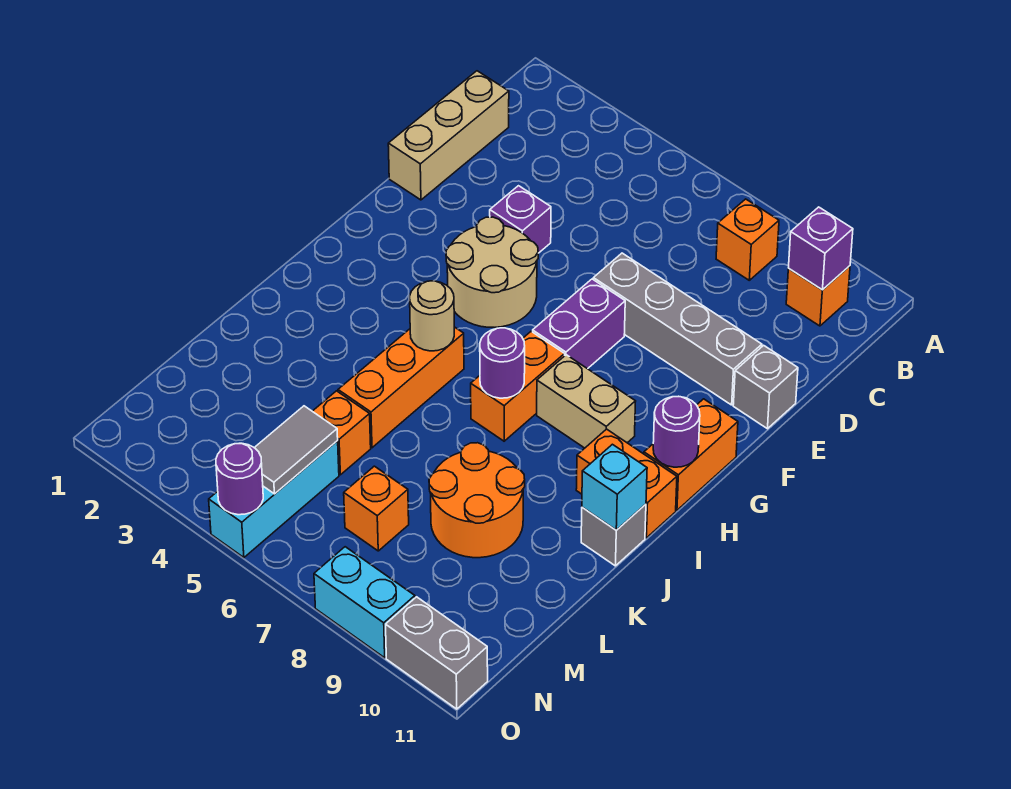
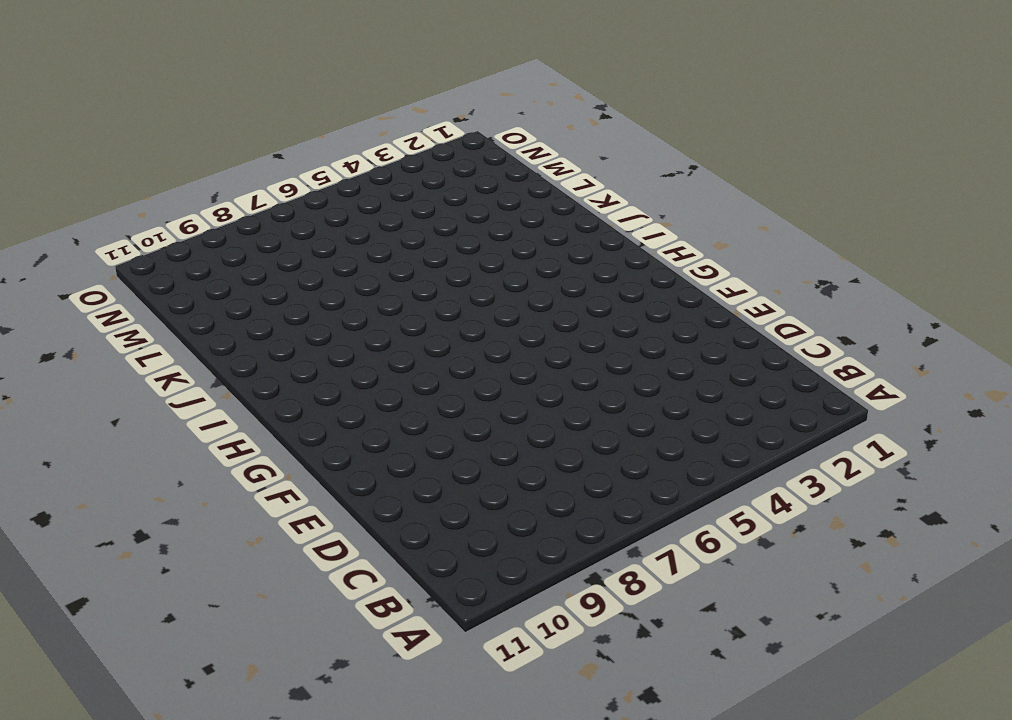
none -> orange 1x1 brick [716,199,779,280]
none -> orange 1x1 brick [786,266,850,326]
none -> tan 1x3 brick [388,71,509,200]

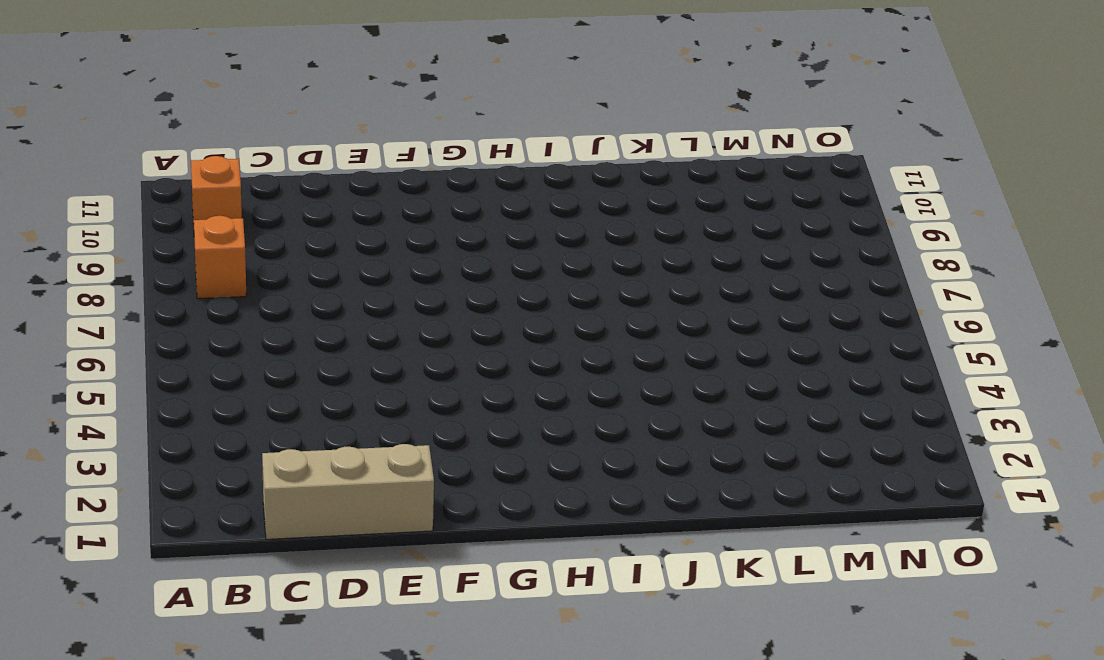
none -> purple 1x1 brick [490,186,551,253]
none -> grey 1x4 brick [593,253,762,405]
none -> grey 1x1 brick [733,345,798,429]

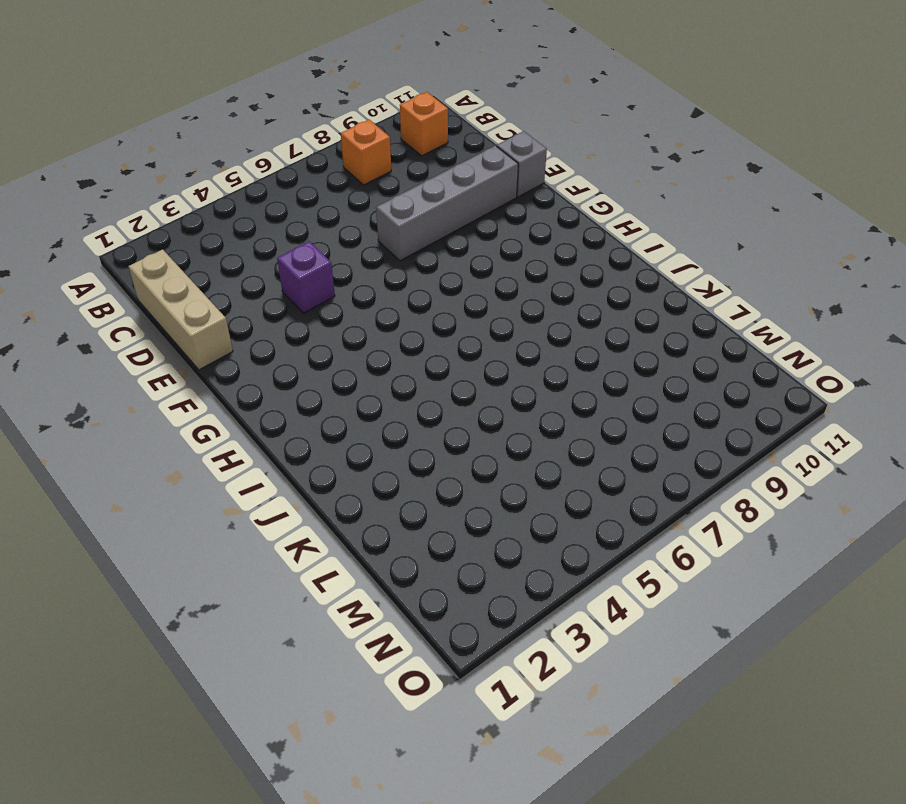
none -> tan 2x2 round brick [446,217,538,327]
none -> purple 1x2 brick [533,279,625,369]
none -> orange 1x2 brick [644,399,738,510]

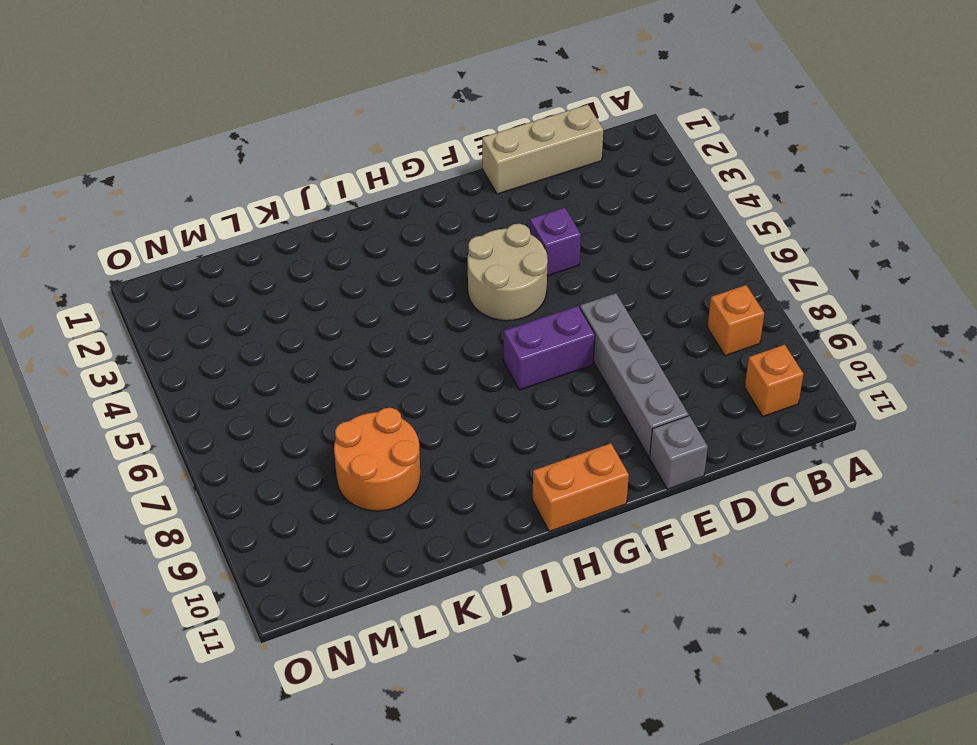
none -> orange 1x2 brick [471,331,565,441]
none -> tan 1x2 brick [537,355,636,448]
none -> orange 1x3 brick [338,327,464,448]

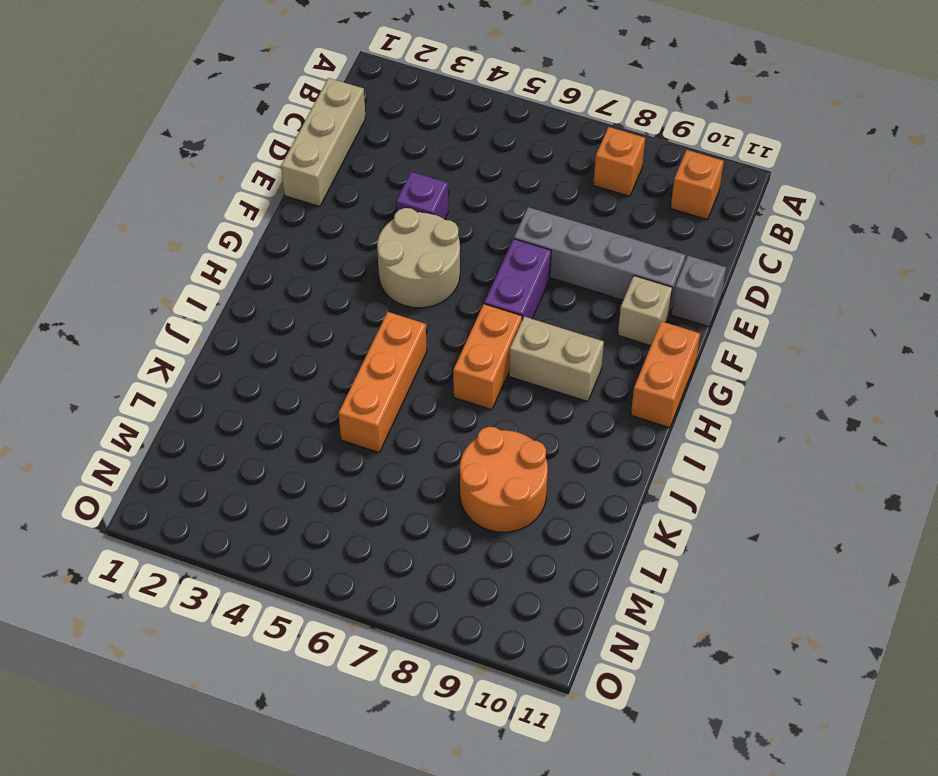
tan 1x1 brick [618,276,672,346] -> none
none -> orange 1x2 brick [576,429,677,538]
none -> grey 1x1 brick [581,504,646,566]
none -> orange 1x1 brick [312,391,371,475]

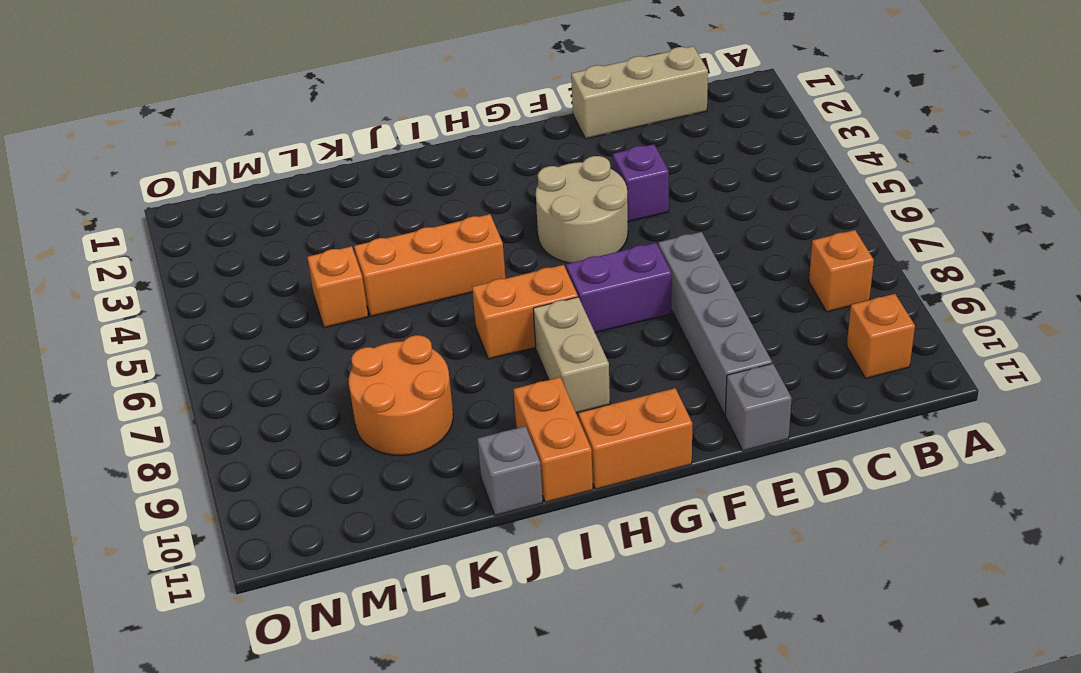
none -> cyan 1x3 brick [209,441,339,558]
none -> orange 1x1 brick [344,466,409,551]
none -> cyan 1x2 brick [314,547,415,658]

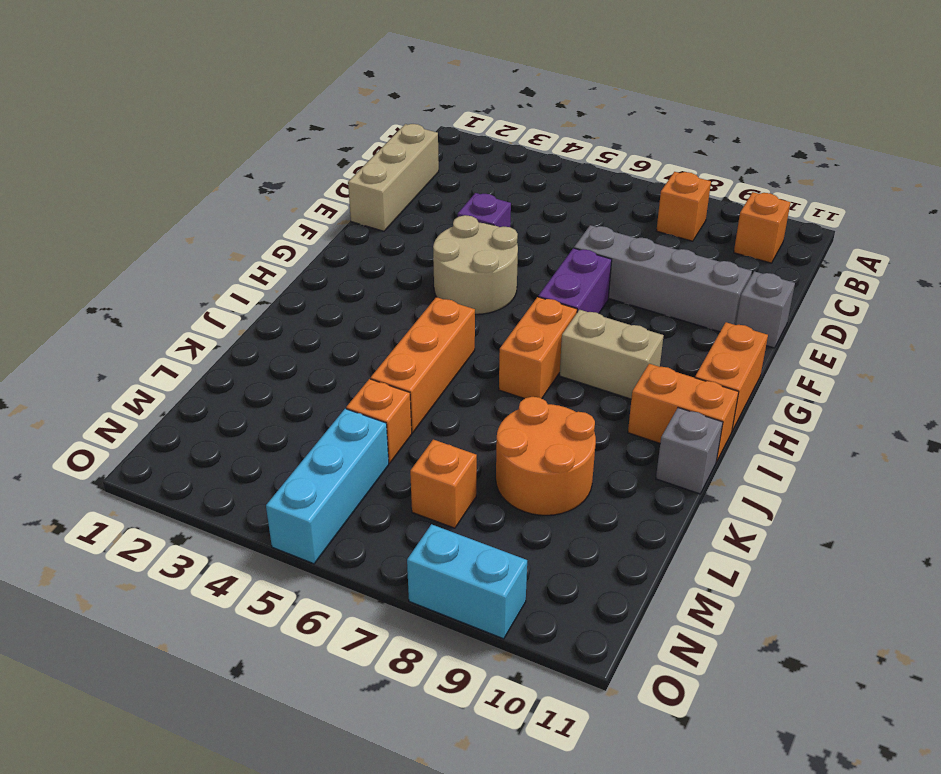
none -> grey 1x2 brick [386,597,488,709]
none -> purple 1x1 brick [789,207,853,290]
none -> purple 1x1 round brick [653,396,700,467]

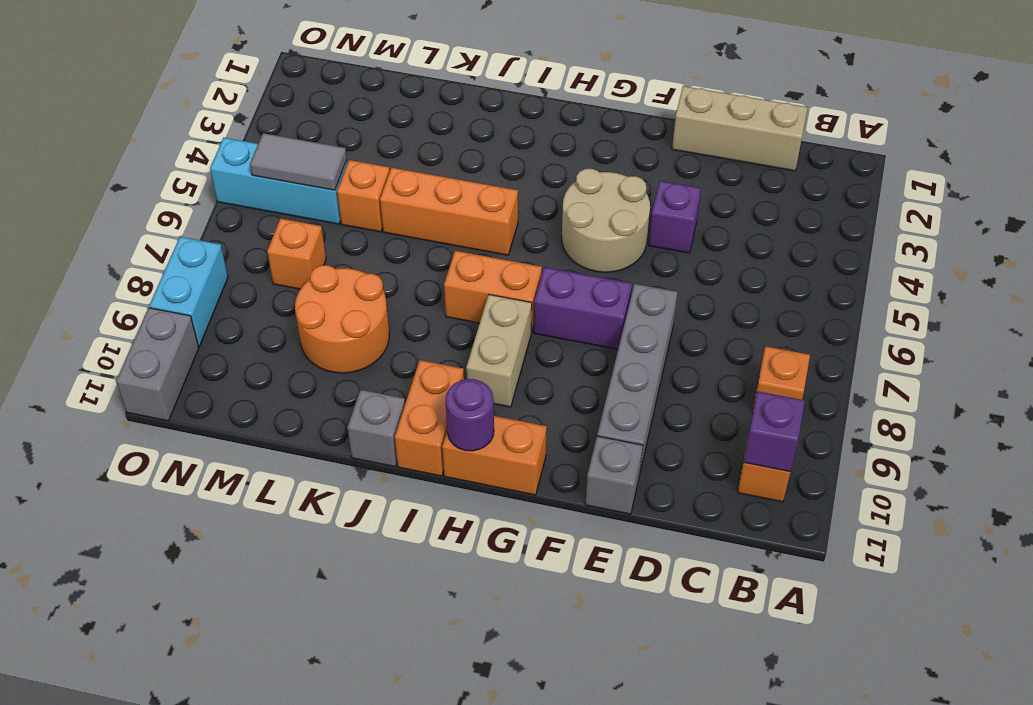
none -> tan 1x1 round brick [410,281,454,351]
none -> purple 1x1 round brick [480,328,525,398]
none -> cyan 1x1 brick [582,444,647,530]

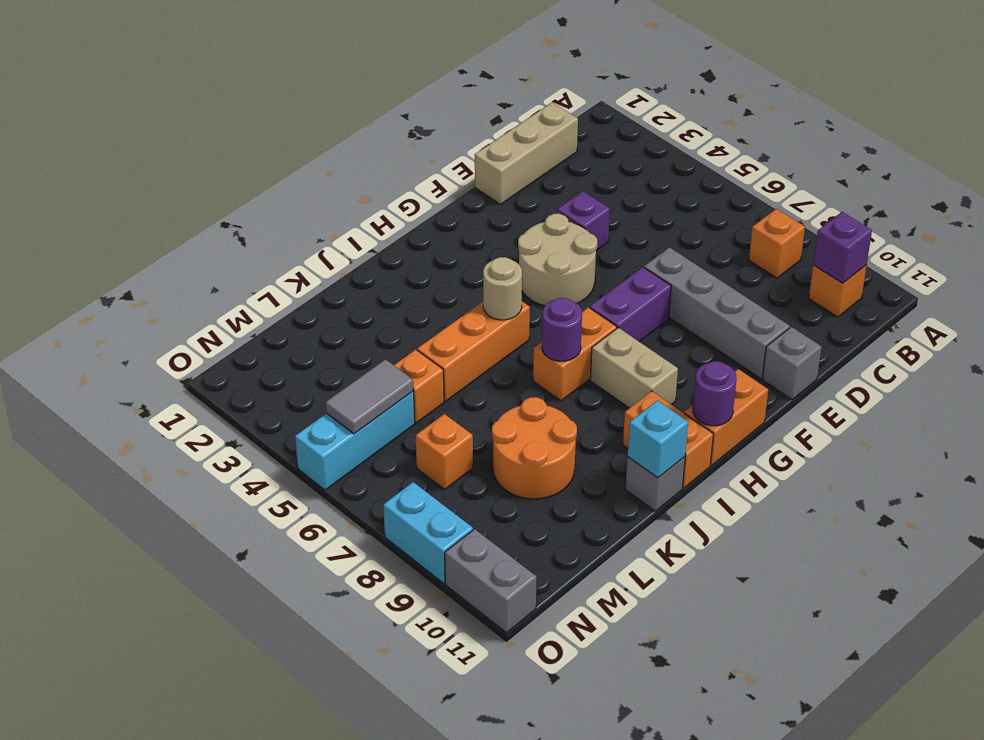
none -> purple 1x1 round brick [216,443,263,515]

